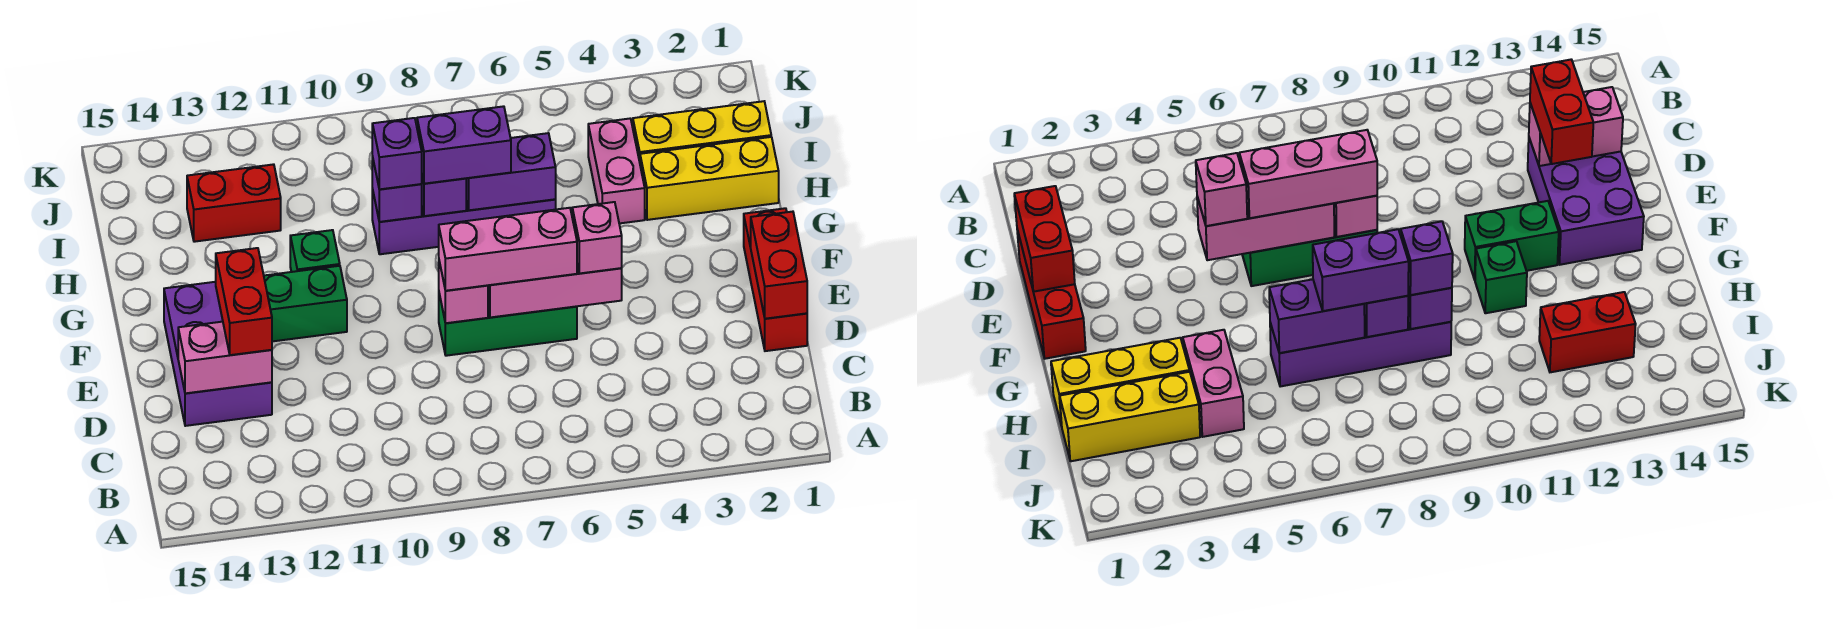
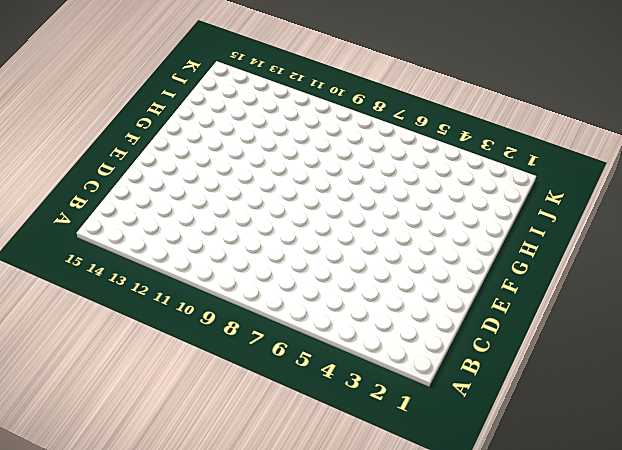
none -> red 1x3 brick [744,208,807,351]
none -> purple 2x3 brick [164,282,272,426]
none -> green 1x3 brick [439,294,577,356]

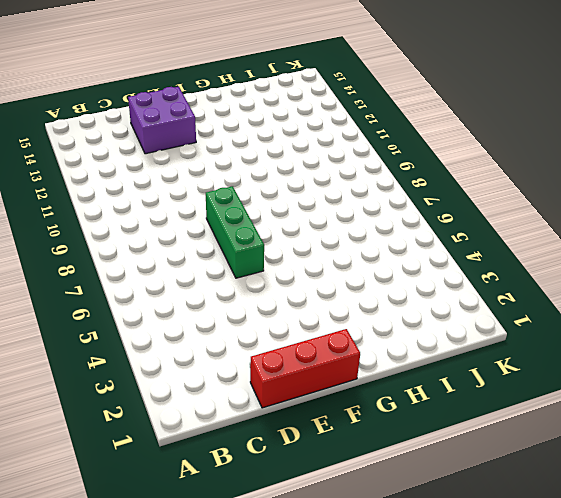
purple 2x2 brick [128,87,196,154] -> purple 2x3 brick [164,282,272,426]
none -> green 1x2 brick [264,266,347,341]
none -> green 1x1 brick [290,230,340,272]
none -> yellow 1x3 brick [640,137,779,220]

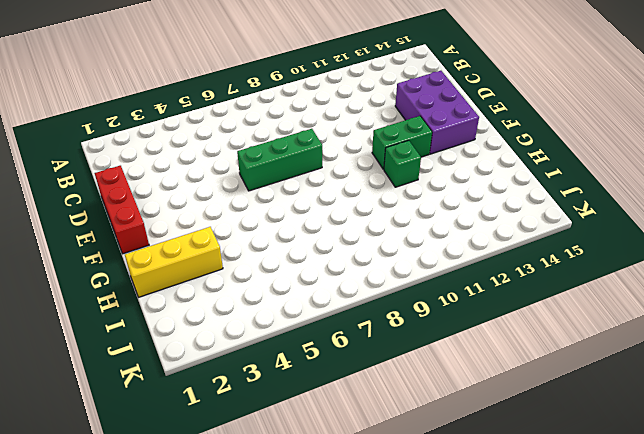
none -> pink 1x2 brick [588,119,645,223]
none -> purple 1x4 brick [372,189,556,254]
none -> yellow 1x3 brick [633,101,771,162]

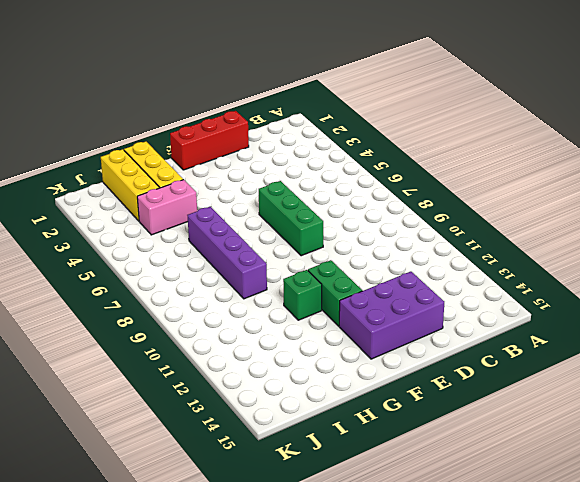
none -> red 1x2 brick [187,164,281,242]
none -> red 1x2 brick [751,212,807,319]
none -> pink 1x2 brick [178,322,272,393]

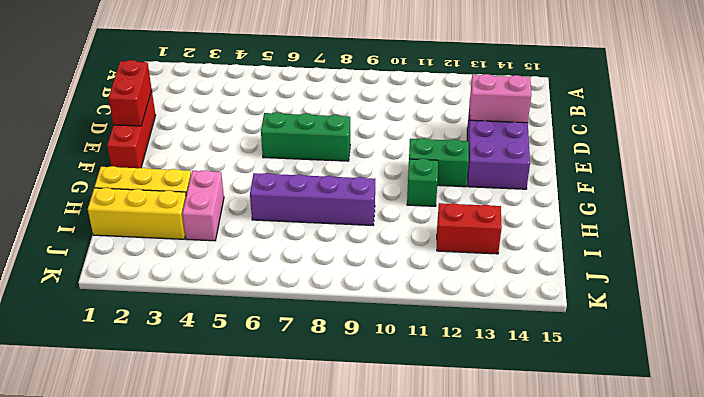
none -> pink 1x3 brick [488,265,622,318]
none -> pink 1x1 brick [439,262,488,323]
none -> purple 1x2 brick [466,133,556,210]

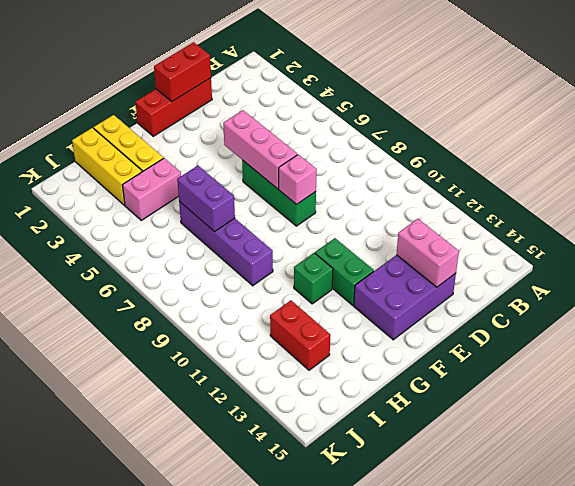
none -> purple 1x1 brick [422,177,466,216]
none -> purple 1x1 brick [372,156,422,222]
none -> red 1x2 brick [216,248,272,355]

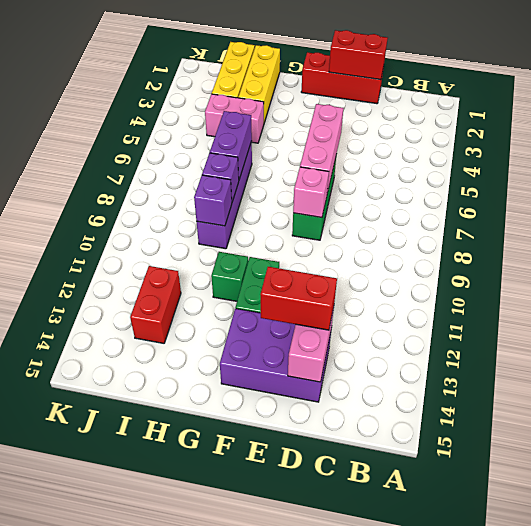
none -> pink 1x1 brick [572,202,622,273]
none -> pink 1x3 brick [439,208,577,291]
none -> purple 1x2 brick [417,106,511,184]

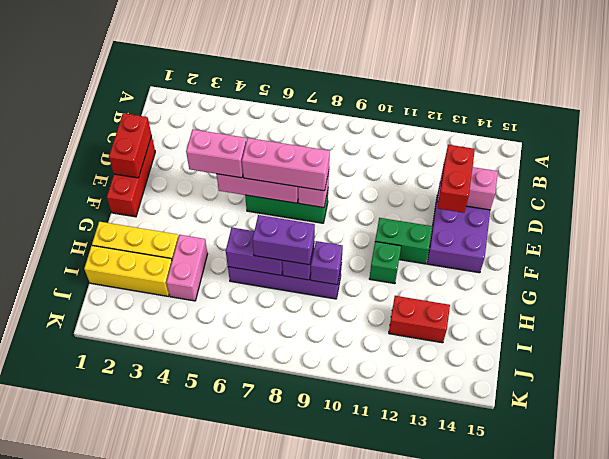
pink 1x2 brick [186,130,246,178] -> pink 1x1 brick [572,202,622,273]
none -> purple 1x1 brick [372,118,422,189]

